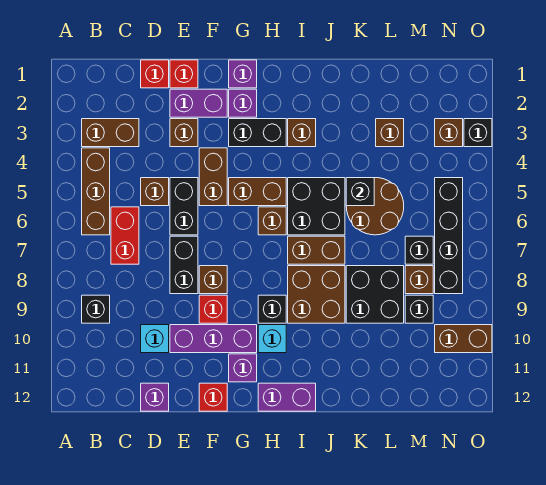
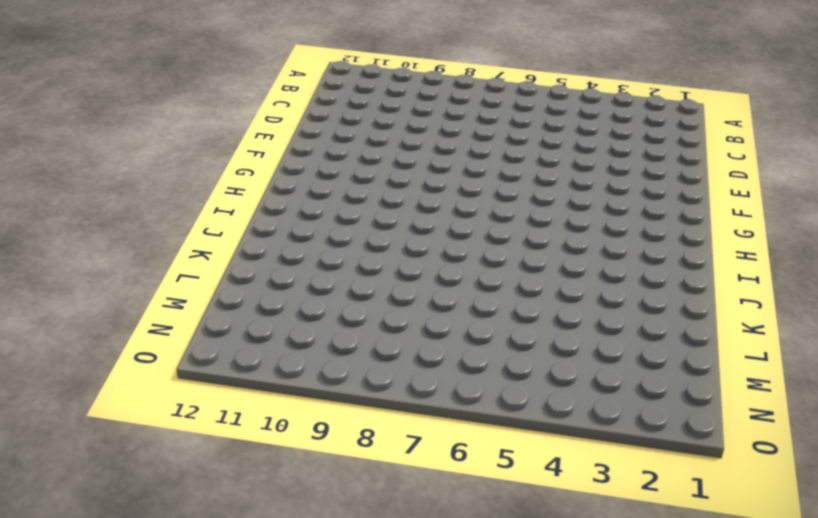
none -> brown 1x2 brick [82,119,139,147]
none -> brown 1x3 brick [82,148,110,235]
none -> black 1x1 brick [82,295,110,323]
none -> red 1x2 brick [111,207,139,264]

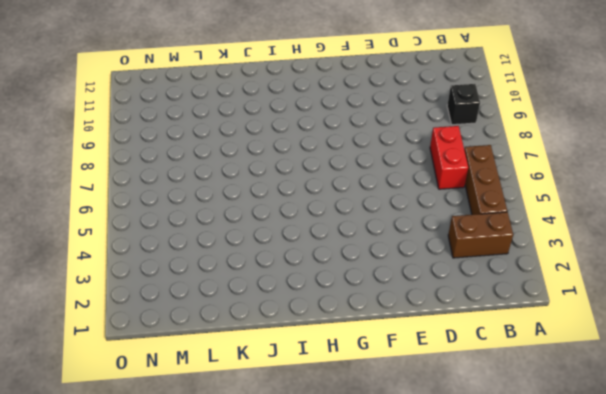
none -> red 1x1 brick [141,60,169,88]
none -> brown 1x1 brick [141,178,169,206]
none -> cyan 1x1 brick [141,325,169,353]
none -> purple 1x1 brick [141,383,169,411]

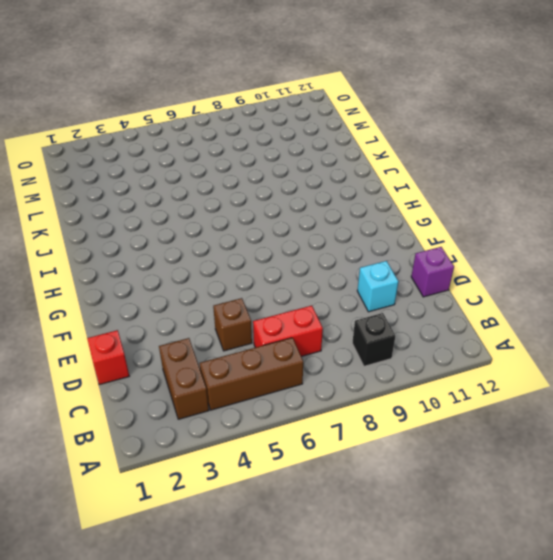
none -> red 1x1 brick [170,60,198,88]
none -> purple 1x2 brick [170,89,227,117]
none -> brown 1x1 brick [170,119,198,147]
none -> black 1x2 brick [170,178,198,235]

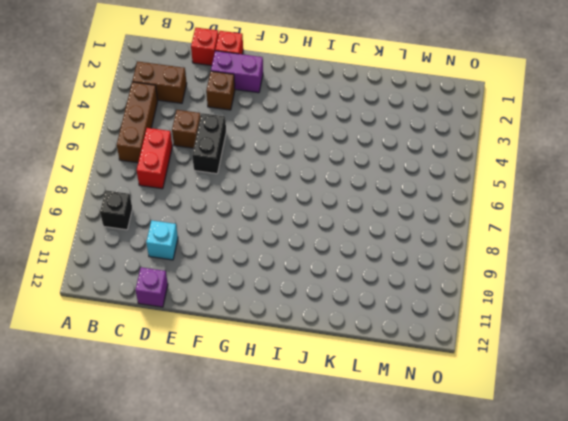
none -> black 1x2 brick [170,236,198,294]
none -> purple 1x3 brick [170,325,257,353]
none -> brown 1x2 brick [199,148,227,206]
none -> brown 1x1 brick [199,266,227,294]

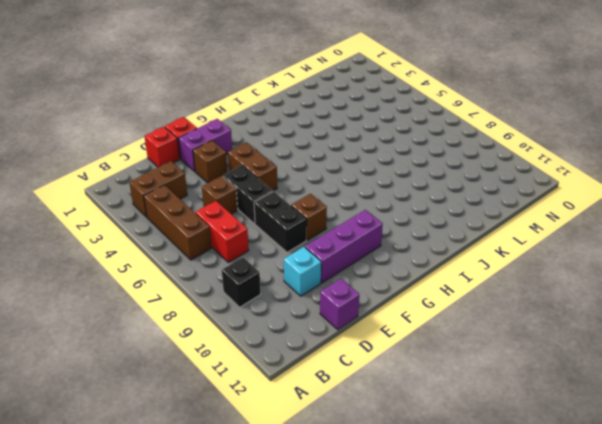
none -> red 1x1 brick [199,295,227,323]
none -> red 1x1 brick [199,383,227,411]
none -> purple 1x1 brick [229,60,257,88]
none -> purple 1x1 brick [229,89,257,117]

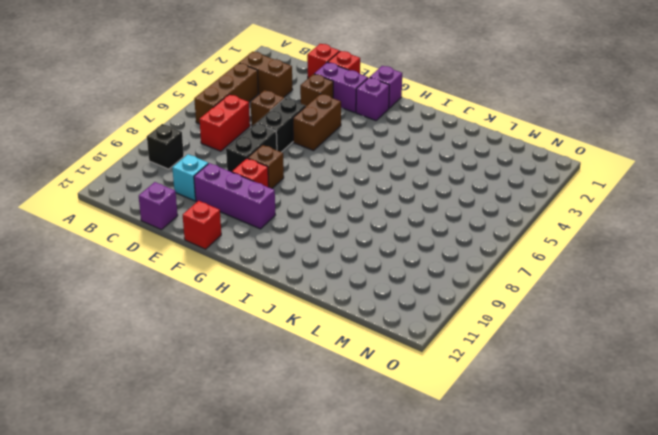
none -> black 1x2 brick [229,119,286,147]
none -> brown 1x2 brick [229,178,286,206]
none -> purple 1x1 brick [229,354,257,382]
none -> brown 1x1 brick [258,207,286,235]

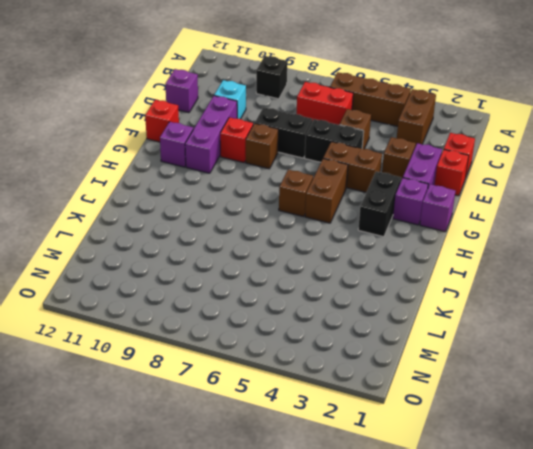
none -> black 1x1 brick [258,295,286,323]
none -> cyan 1x1 brick [258,325,286,353]
none -> purple 1x2 brick [258,383,316,411]
none -> brown 1x1 brick [288,119,316,147]

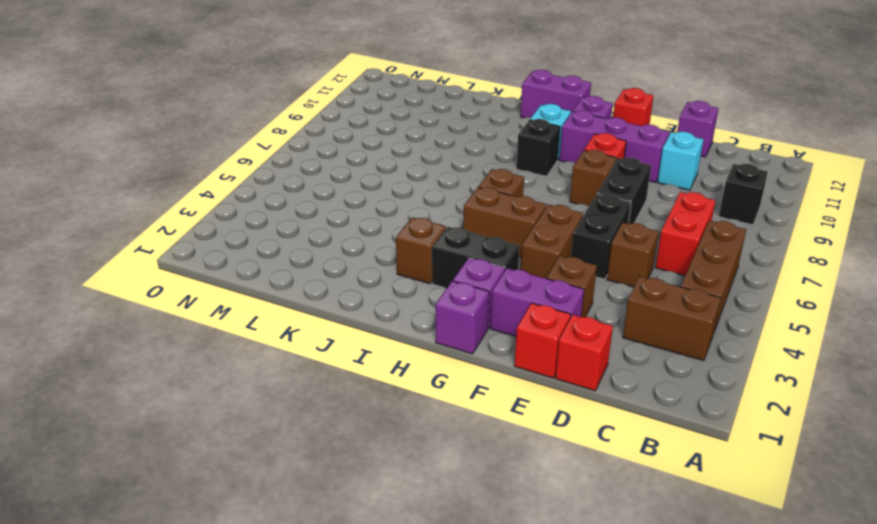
none -> black 2x2 brick [288,178,345,235]
none -> brown 1x2 brick [288,236,345,264]
none -> brown 2x2 brick [288,266,345,323]
none -> brown 2x2 round brick [346,178,404,235]

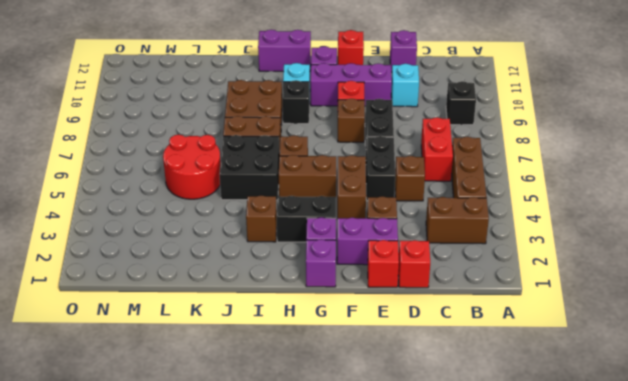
red 2x2 round brick [163,135,221,199] -> brown 2x2 round brick [346,178,404,235]
none -> black 2x2 brick [346,266,404,323]
none -> brown 1x1 brick [376,119,404,147]
none -> black 1x1 brick [405,236,433,264]
none -> brown 1x1 brick [405,266,433,294]

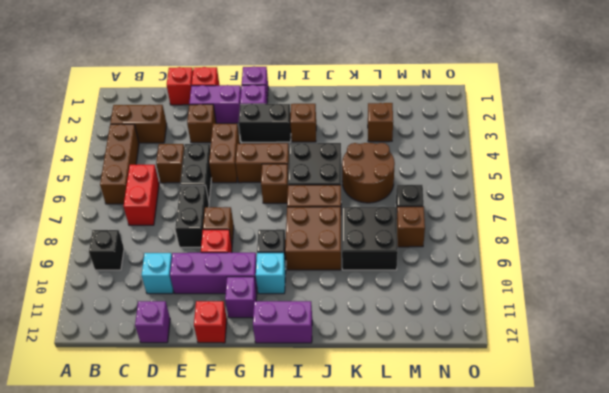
none -> black 1x1 brick [405,295,433,323]
none -> brown 1x1 brick [435,119,463,147]
none -> black 1x4 brick [435,178,463,294]
none -> brown 1x2 brick [435,325,492,353]

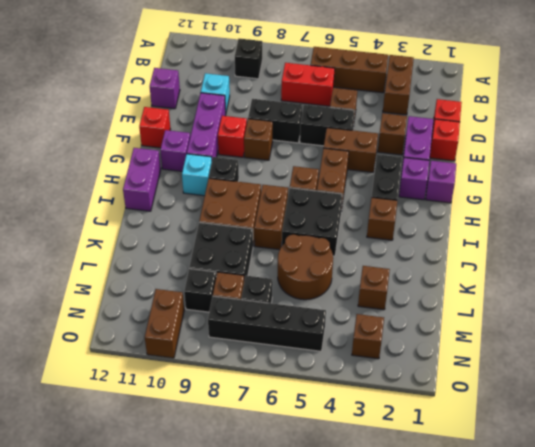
none -> black 1x1 brick [464,119,492,147]
none -> black 1x1 brick [346,178,374,206]

